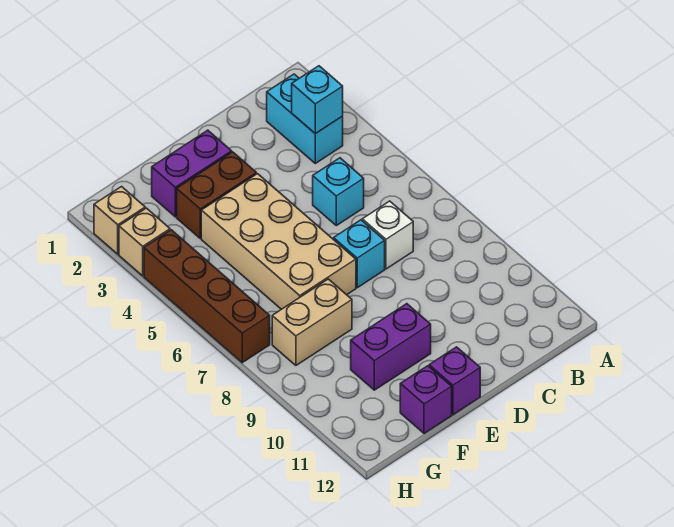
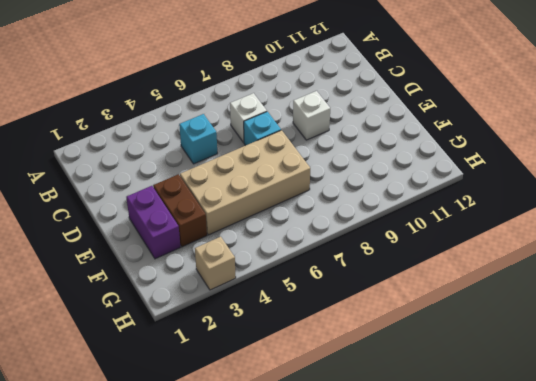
white 1x1 brick [293,91,330,140] -> none
none -> cyan 1x2 brick [267,74,343,163]
none -> purple 1x2 brick [351,304,431,390]
none -> purple 1x1 brick [429,347,480,415]

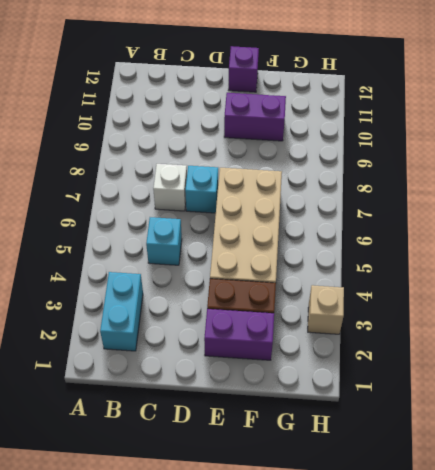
none -> tan 1x2 brick [272,279,352,365]
none -> purple 1x1 brick [400,366,452,434]
none -> tan 1x1 brick [94,187,145,254]

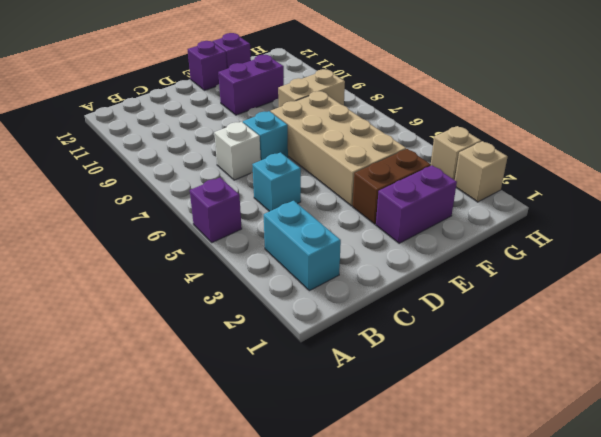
purple 1x1 brick [190,178,242,243] -> none
none -> brown 1x4 brick [144,230,270,363]
none -> cyan 1x1 brick [292,66,343,134]

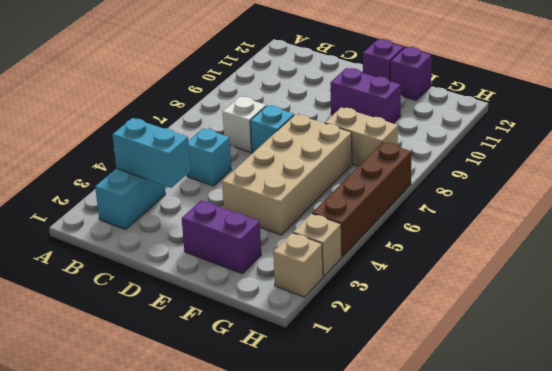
cyan 1x2 brick [113,118,191,188] -> cyan 1x1 brick [292,66,343,134]
none -> brown 1x2 brick [177,152,256,238]

